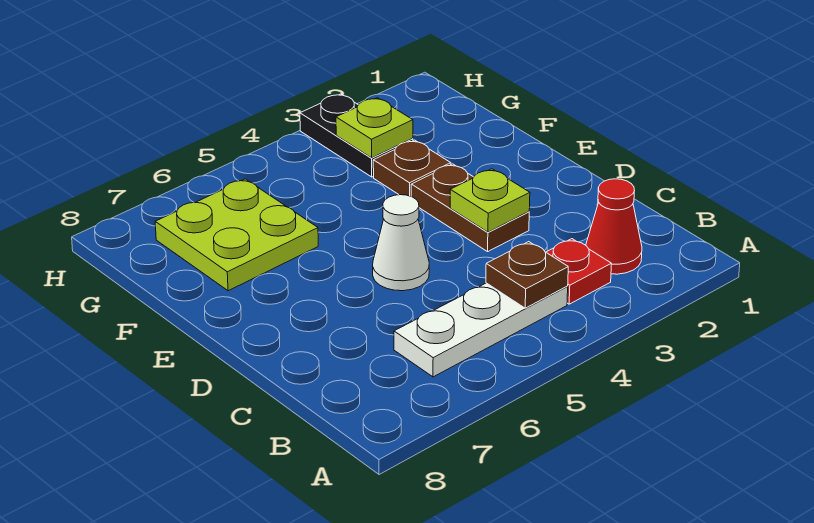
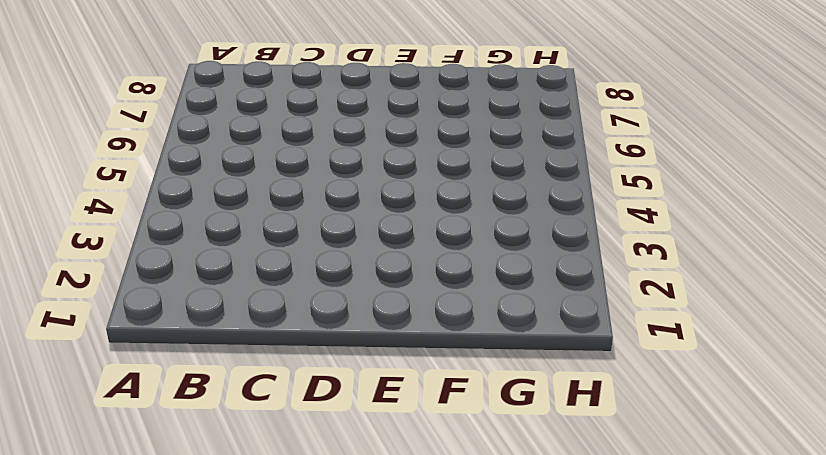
none -> red 1x1 cone [586,179,642,274]
none -> red 1x1 plate [546,239,612,304]

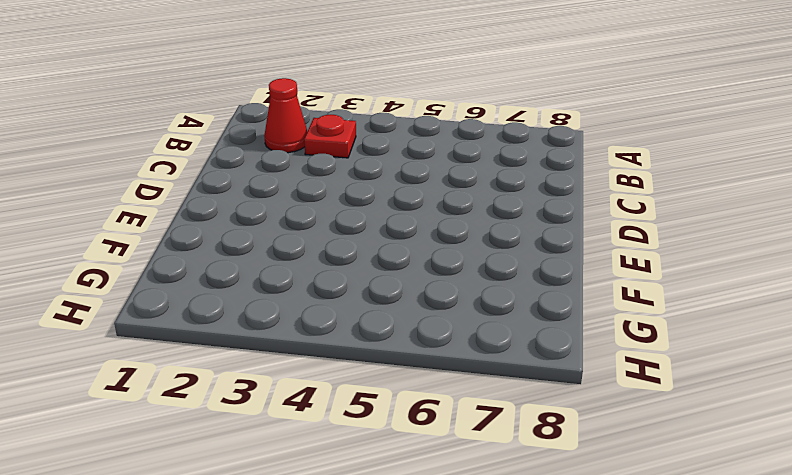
none -> white 1x3 plate [394,283,568,377]
none -> brown 1x2 plate [411,164,529,252]

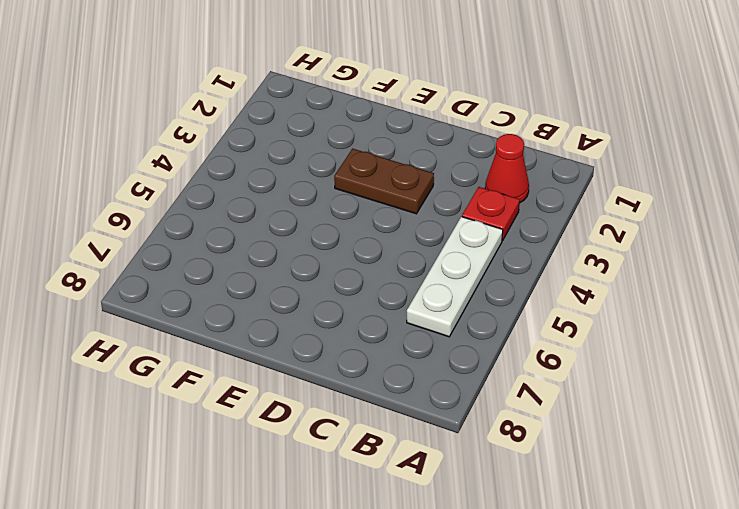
none -> white 1x1 cone [373,195,429,291]
none -> brown 1x1 plate [373,140,451,196]

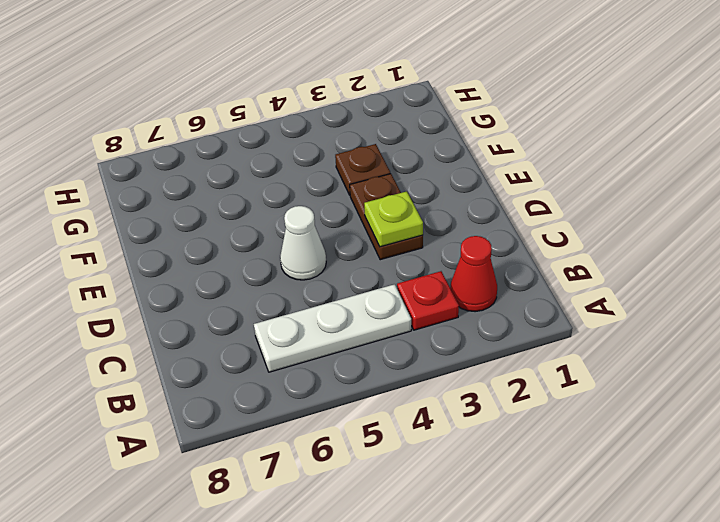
none -> lime 2x2 plate [155,179,318,291]
none -> black 1x2 plate [300,94,413,177]

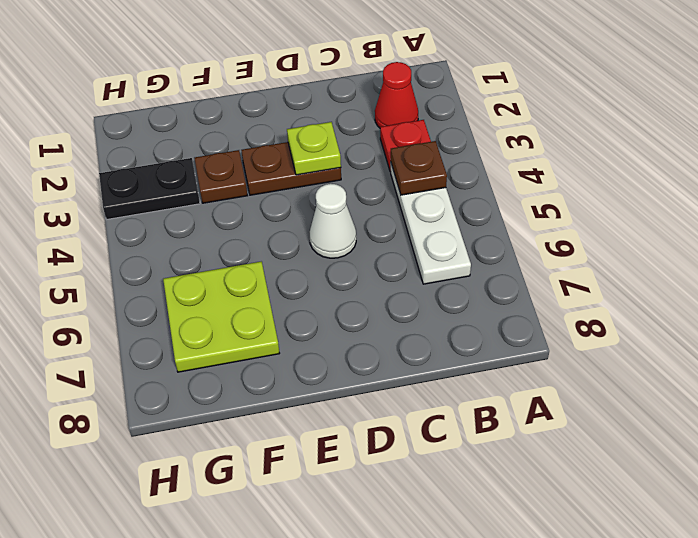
none -> lime 1x1 plate [336,98,413,158]

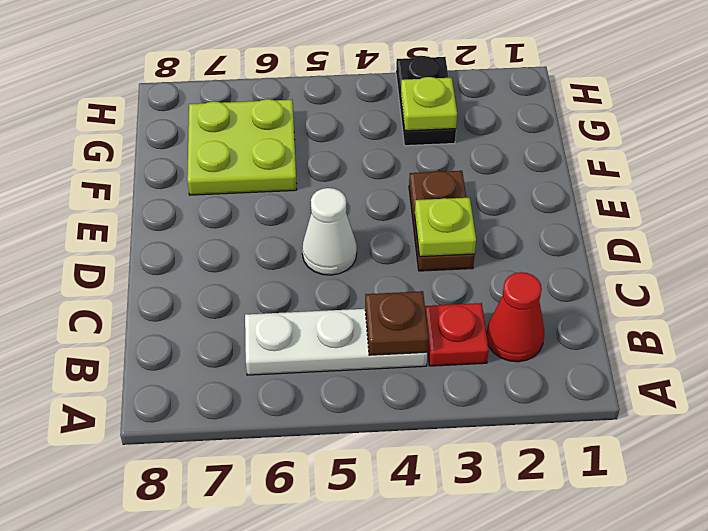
none -> brown 1x1 plate [373,140,451,196]

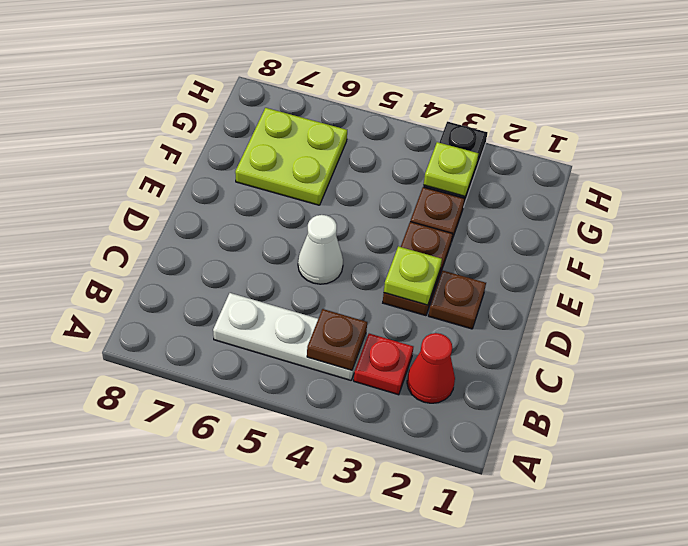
brown 1x1 plate [429,271,486,329] -> none

